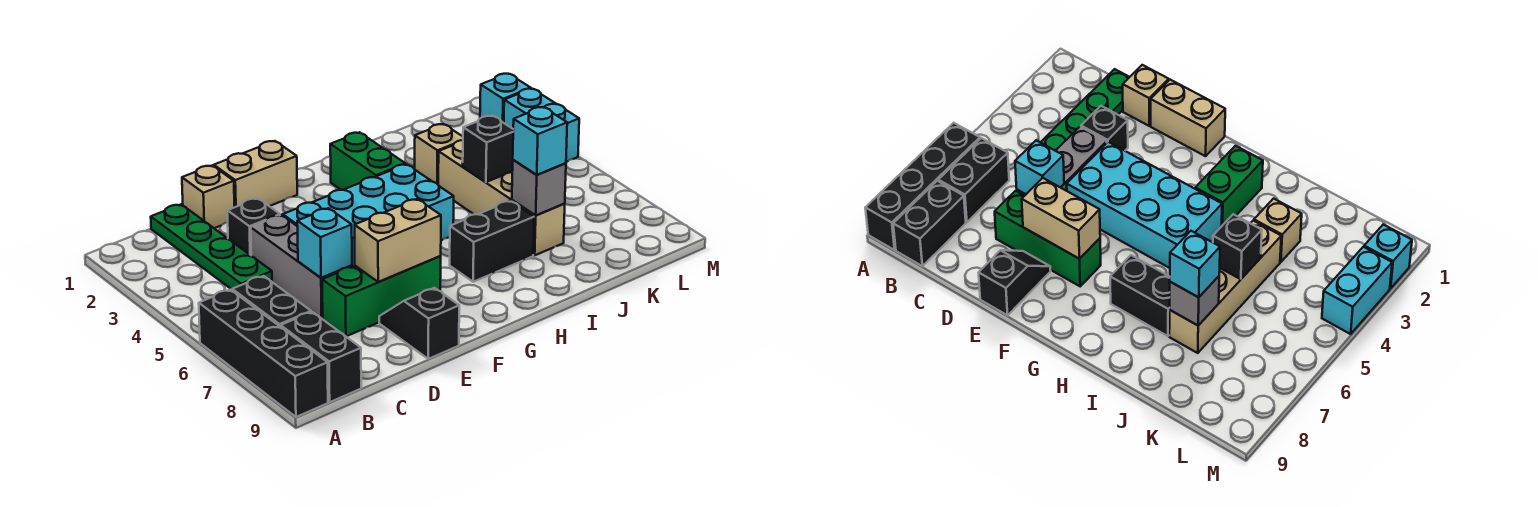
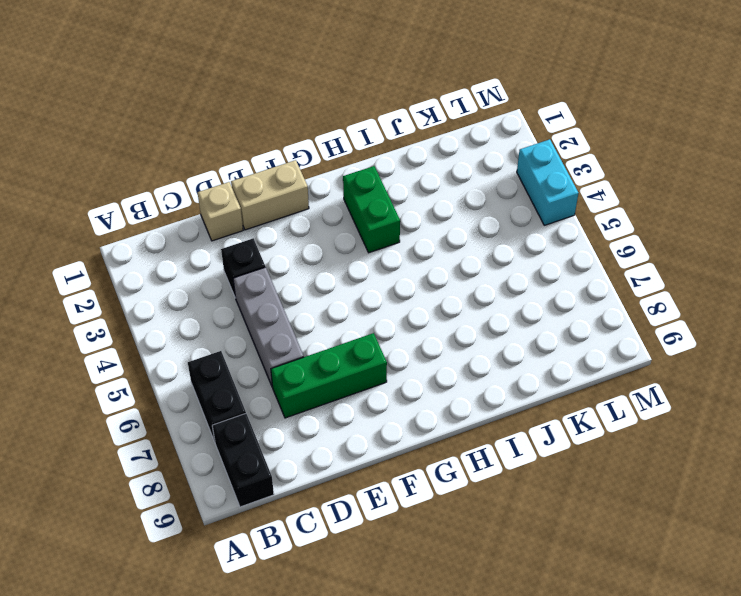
none -> black 1x4 brick [199,290,328,417]
none -> green 1x4 plate [151,204,272,289]
none -> cyan 2x4 brick [283,164,454,267]

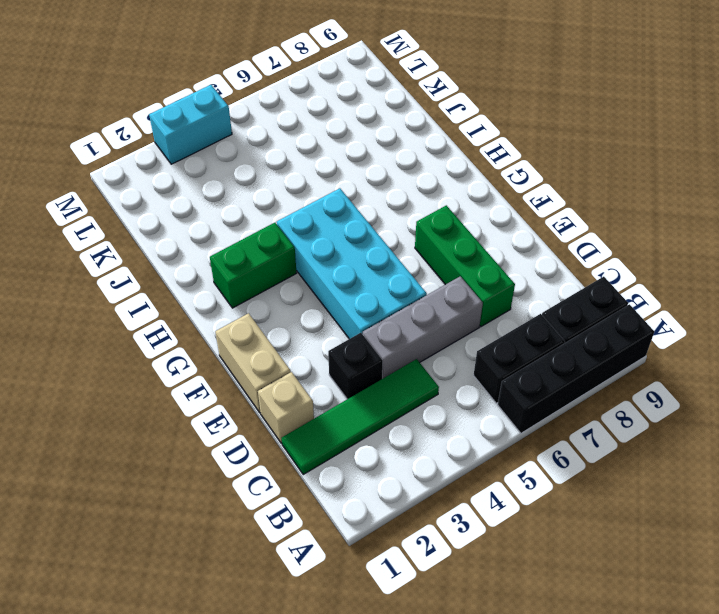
green 1x4 tile [282,359,439,474] -> green 1x4 plate [151,204,272,289]
none -> black 1x2 slope [379,288,459,359]
none -> black 1x2 brick [450,201,534,282]
none -> tan 1x1 brick [415,124,463,184]

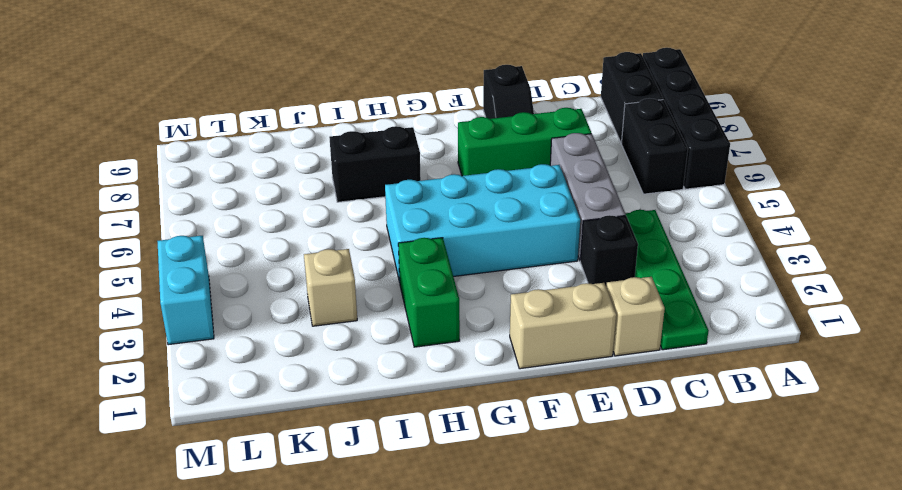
none -> tan 1x4 brick [438,140,565,255]
none -> cyan 1x1 brick [480,74,531,123]
none -> cyan 1x1 brick [297,208,352,278]

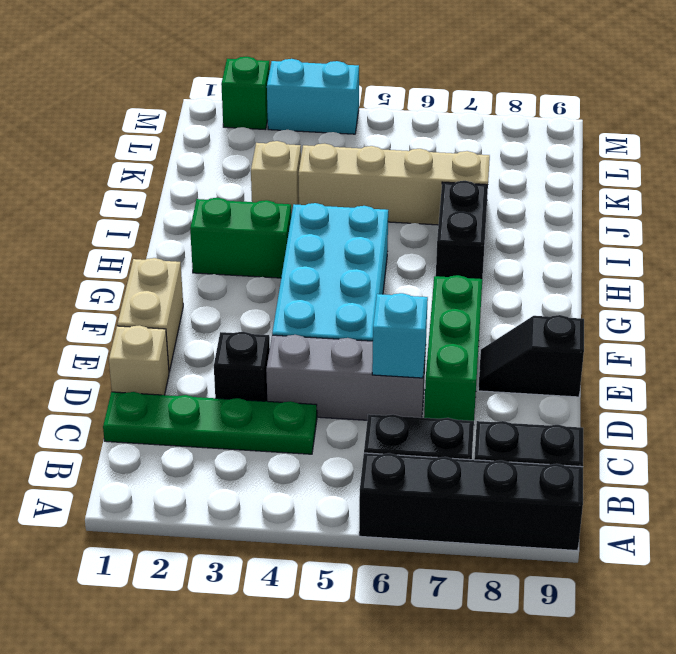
green 1x1 brick [221,57,270,130] -> cyan 1x1 brick [480,74,531,123]
none -> tan 1x2 brick [355,199,441,282]
none -> black 1x1 brick [463,116,513,182]
none -> grey 1x1 brick [512,160,566,215]

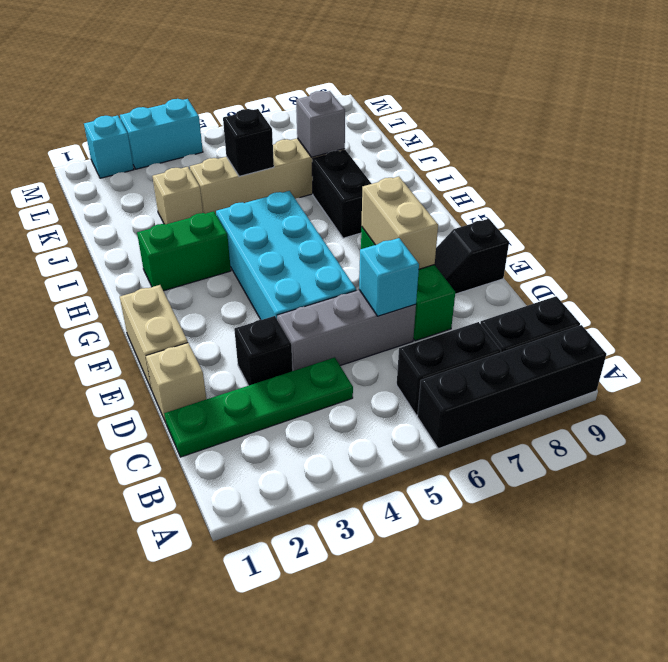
none -> cyan 1x1 brick [513,107,567,175]

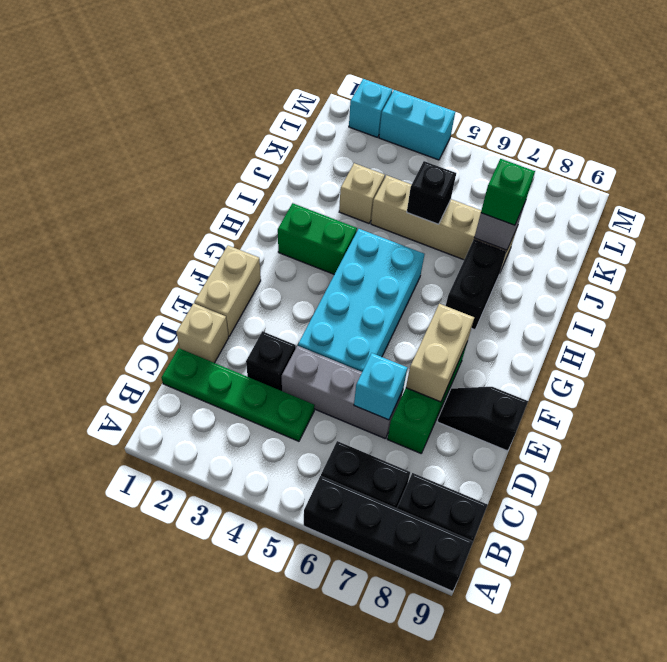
green 1x1 brick [481,159,535,225] -> cyan 1x1 brick [513,107,567,175]

